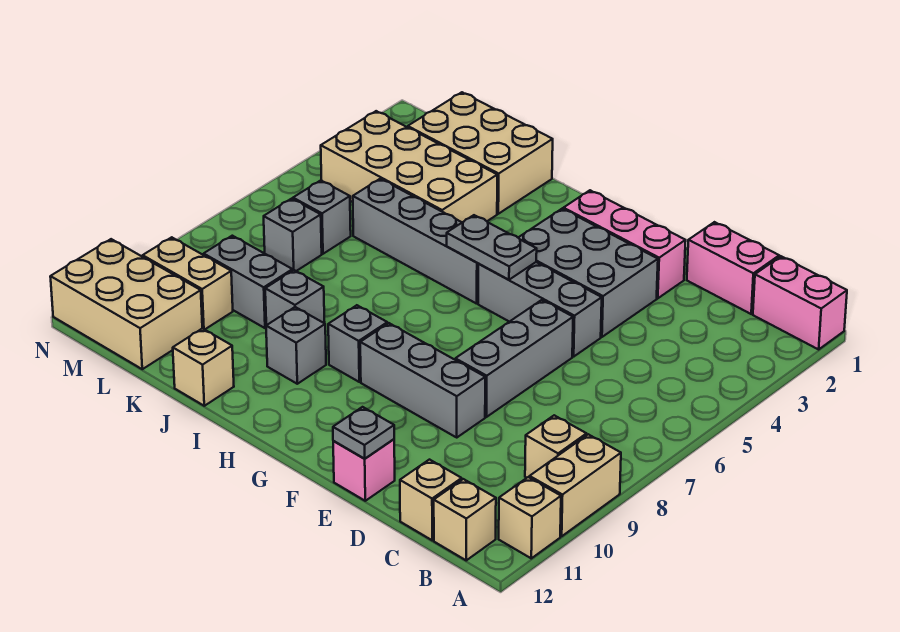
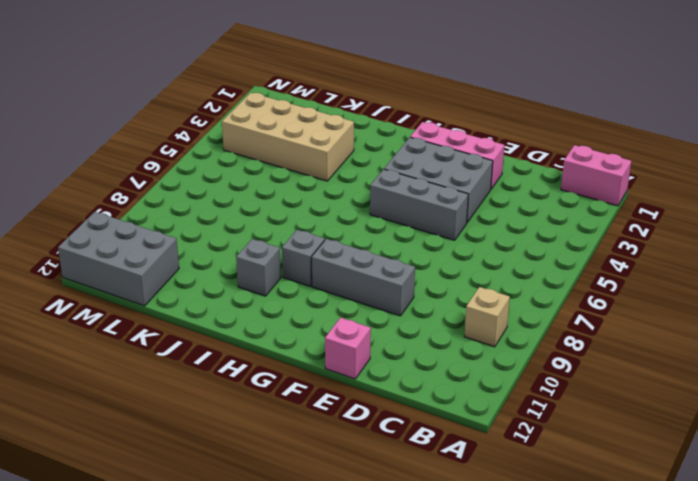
grey 2x3 brick [58,212,179,306] -> tan 2x3 brick [50,239,202,369]
none -> tan 1x2 brick [530,434,621,536]
none -> tan 1x1 brick [499,477,561,558]
none -> tan 1x1 brick [434,479,496,560]

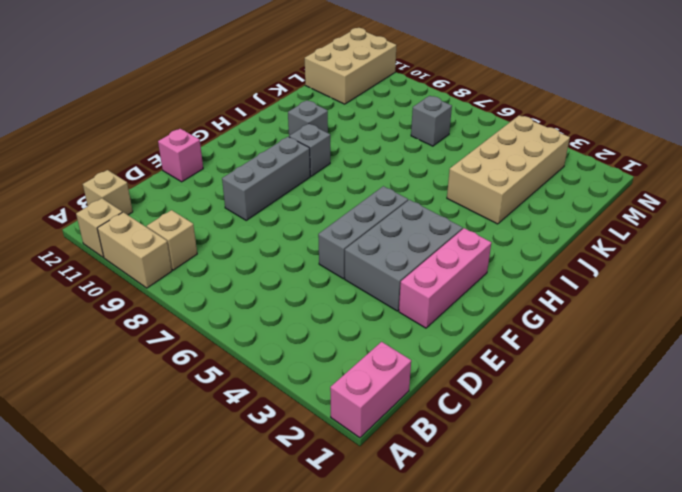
none -> pink 1x2 brick [687,222,779,314]
none -> tan 1x1 brick [400,460,462,540]
none -> grey 1x3 brick [455,300,573,417]

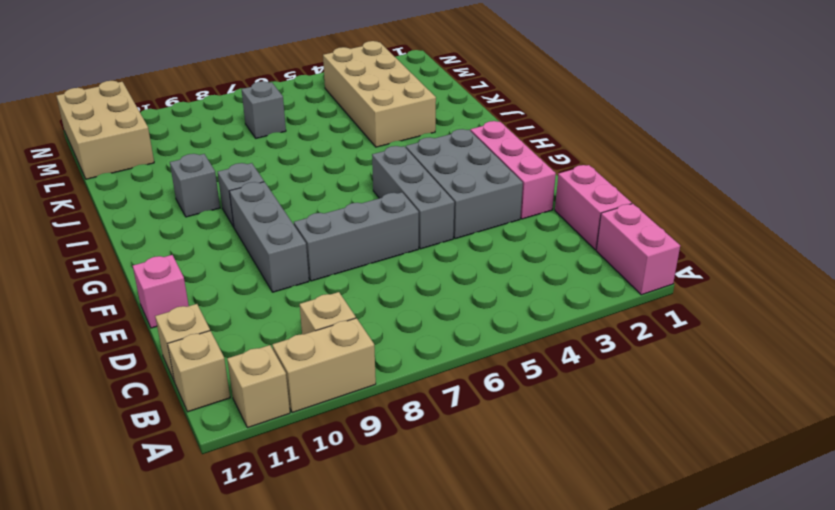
none -> grey 1x4 brick [353,179,478,304]
none -> tan 2x3 brick [408,92,553,214]
none -> grey 1x1 brick [265,270,325,325]

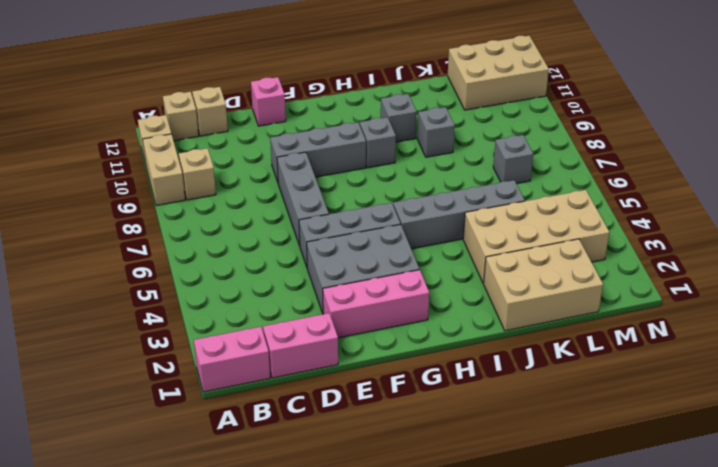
none -> tan 1x1 brick [173,328,234,406]
none -> grey 1x2 brick [204,236,292,328]
none -> grey 1x1 brick [293,180,351,254]

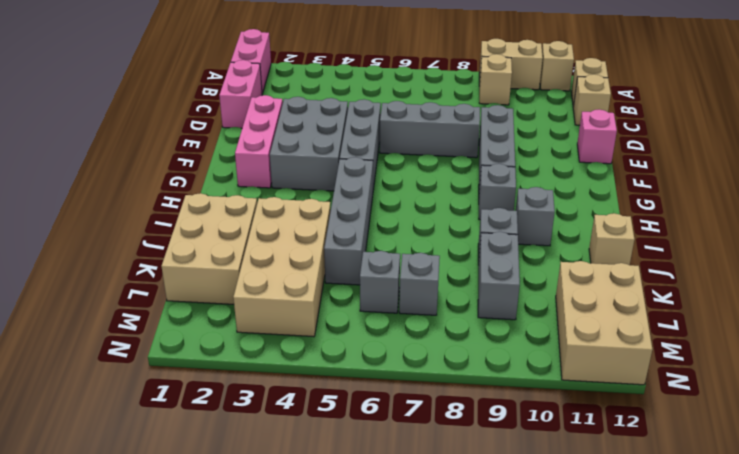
none -> tan 1x2 brick [143,237,233,330]
none -> grey 1x1 plate [333,407,394,459]
none -> grey 1x2 plate [447,215,537,280]

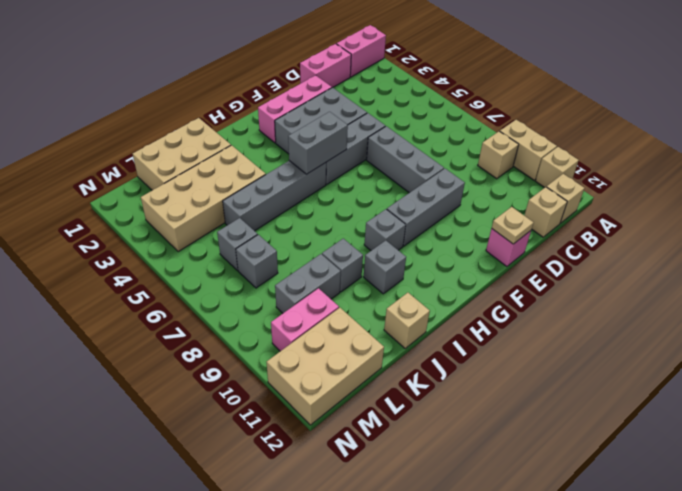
tan 1x1 plate [492,207,534,244] -> grey 1x1 plate [333,407,394,459]
grey 1x2 brick [288,112,348,174] -> grey 1x2 plate [447,215,537,280]
pink 1x2 brick [271,288,339,351] -> tan 1x2 brick [143,237,233,330]

